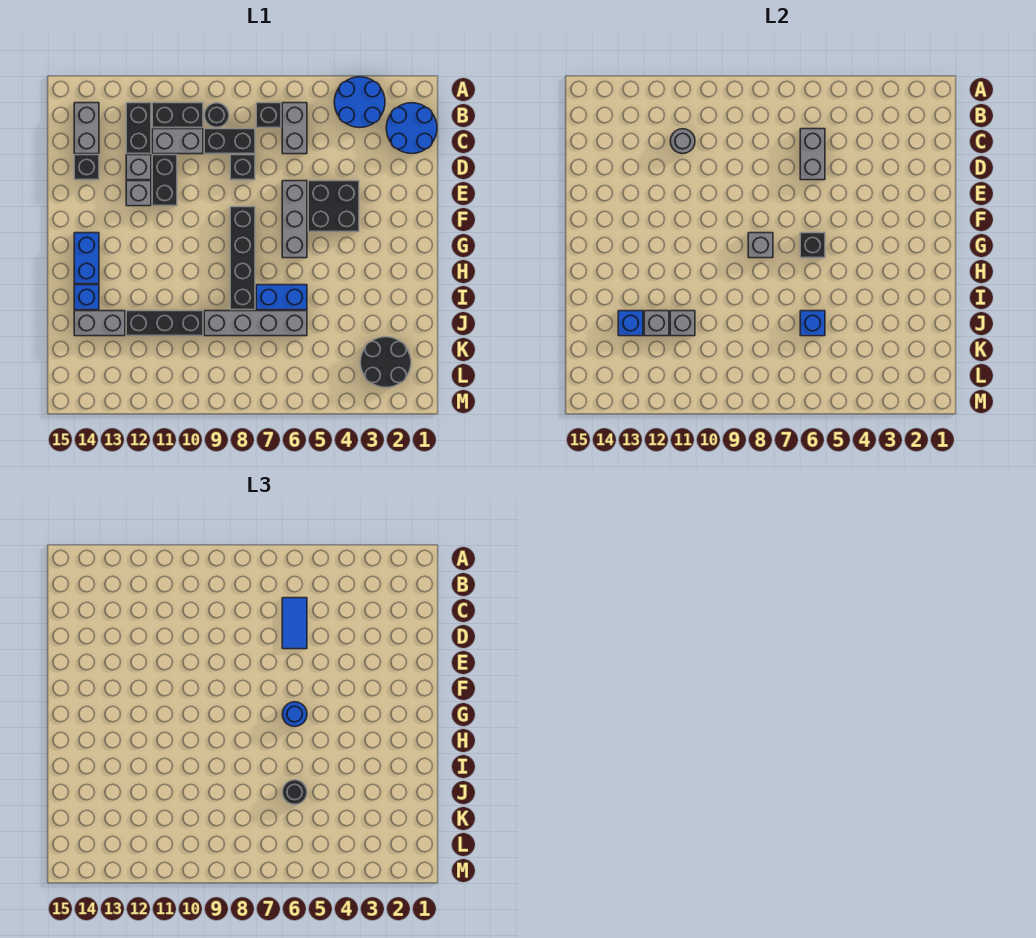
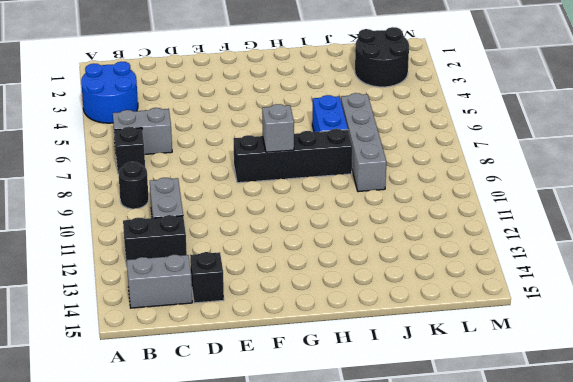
none -> blue 2x2 round brick [386,103,437,154]
none -> black 1x2 brick [152,103,203,128]
none -> black 1x2 brick [204,129,255,154]
none -> black 1x1 brick [230,155,255,180]

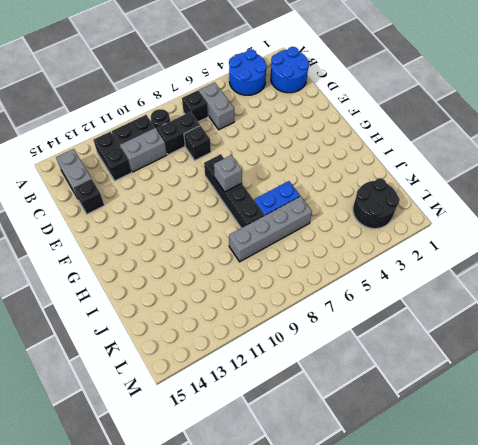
none -> black 1x2 brick [152,155,177,206]
none -> grey 1x1 brick [126,155,151,180]
none -> black 2x2 brick [308,181,359,232]
none -> grey 1x3 brick [282,181,307,258]

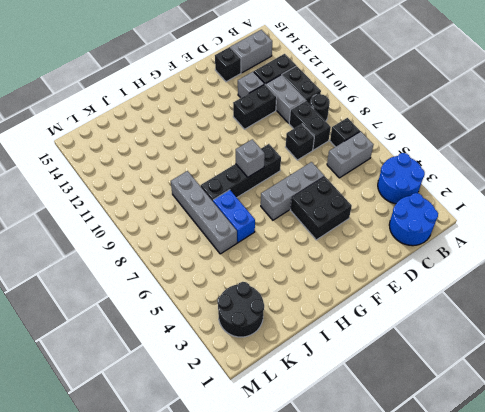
none -> grey 1x1 brick [126,181,151,206]
none -> blue 1x2 brick [74,233,99,284]
none -> blue 1x1 brick [74,285,99,310]
none -> black 1x3 brick [126,311,203,336]

